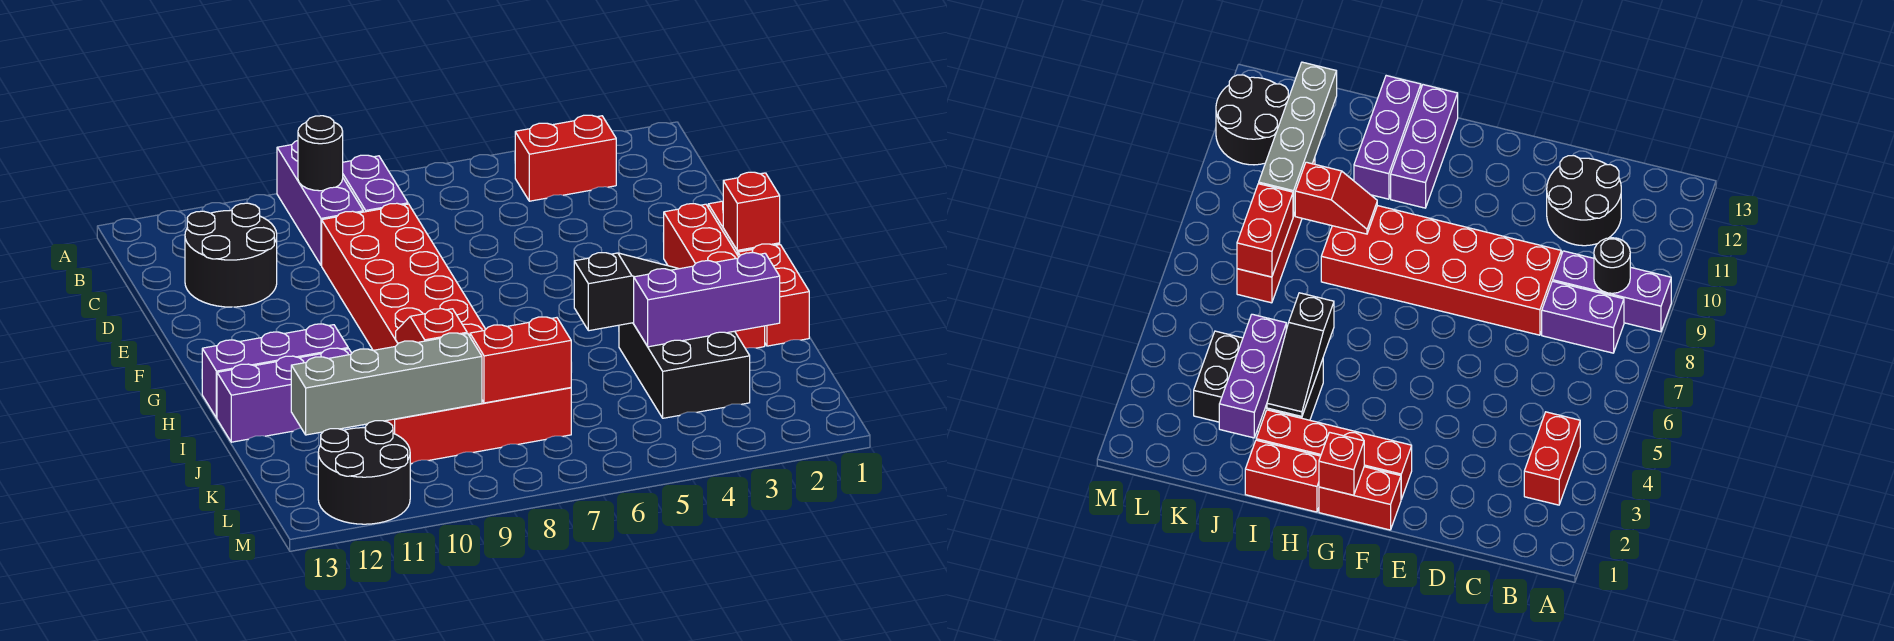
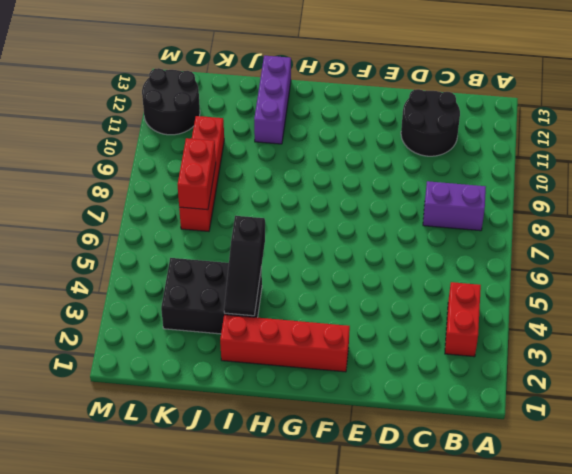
none -> purple 1x3 brick [277,141,363,265]
none -> red 2x6 brick [322,203,486,350]
none -> red 1x2 brick [1319,467,1401,530]

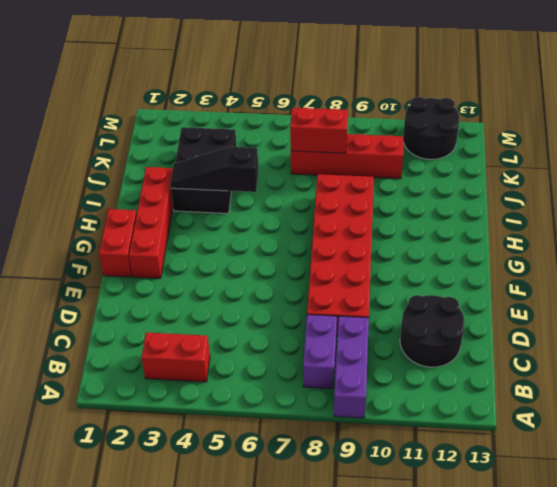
none -> red 1x2 brick [738,244,809,346]
none -> purple 1x3 brick [202,324,348,418]
none -> purple 1x3 brick [217,348,352,442]

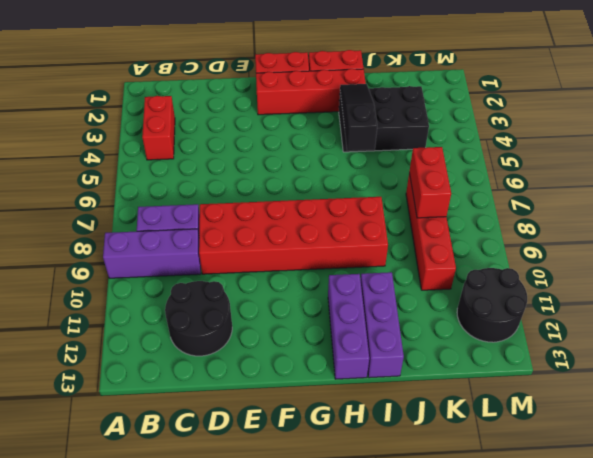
none -> black 1x1 round brick [298,116,343,191]
none -> red 1x1 brick [723,172,780,250]
none -> red 1x2 slope [396,309,467,343]

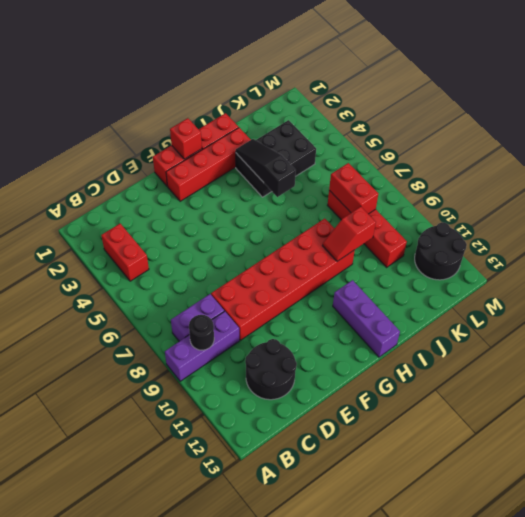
none -> purple 1x3 brick [217,348,352,442]
none -> purple 1x3 brick [634,252,780,347]
none -> grey 1x4 brick [291,333,482,435]

